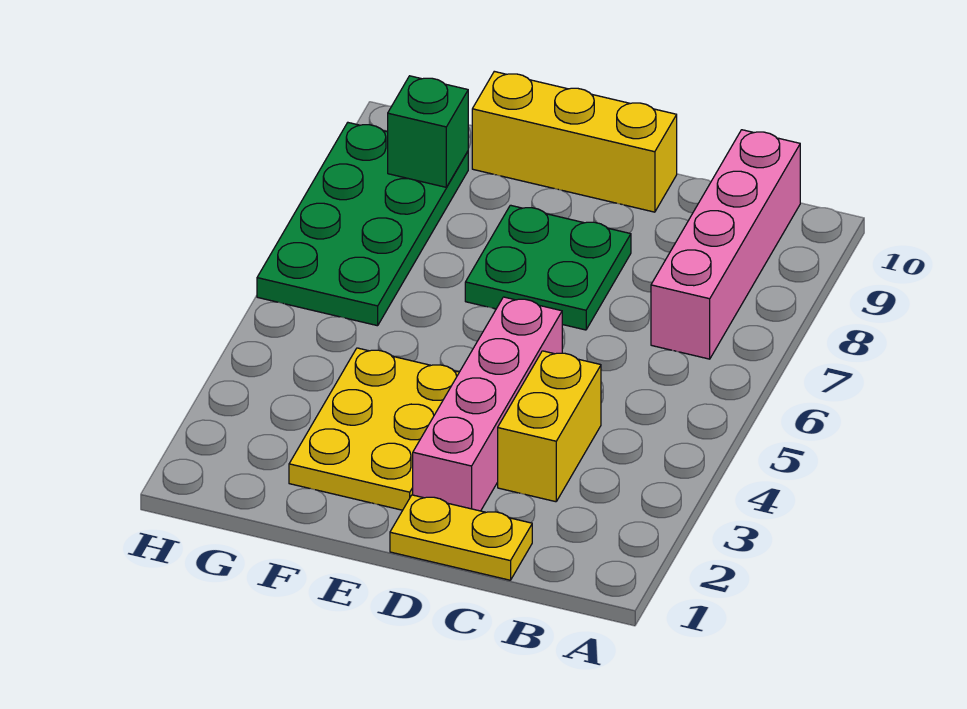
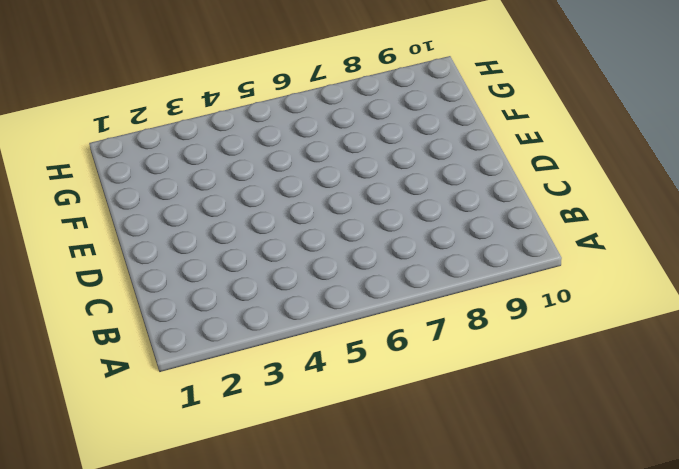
none -> pink 1x4 brick [651,130,800,359]
none -> yellow 1x2 plate [390,495,532,580]

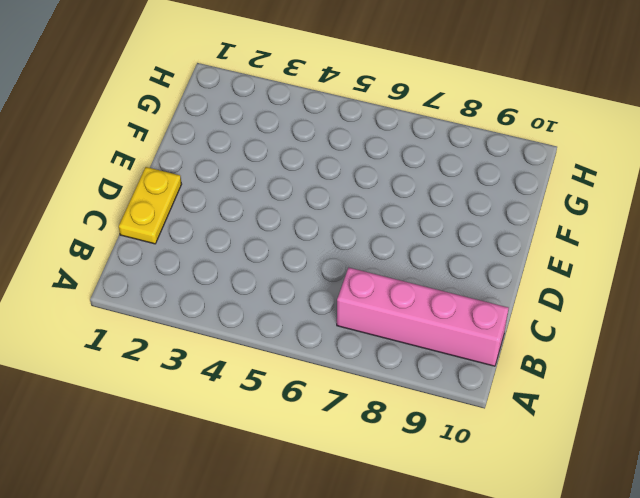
none -> yellow 1x2 brick [498,351,601,502]
none -> pink 1x4 brick [413,297,562,511]

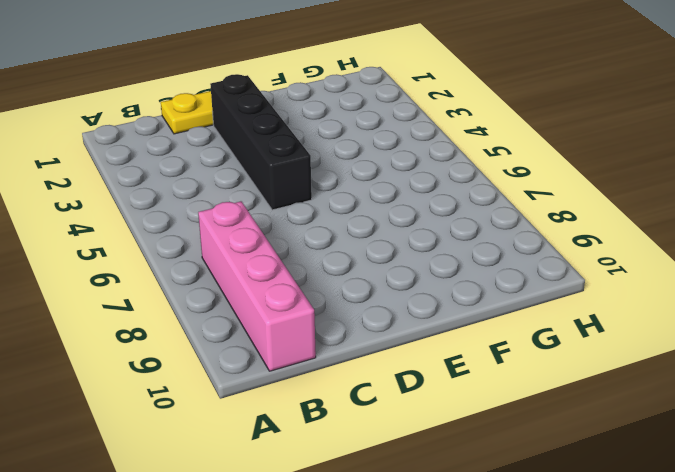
black 1x4 brick [210,74,312,210] -> pink 1x4 brick [413,297,562,511]
none -> yellow 1x2 brick [498,351,601,502]
none -> green 2x2 plate [465,205,631,330]

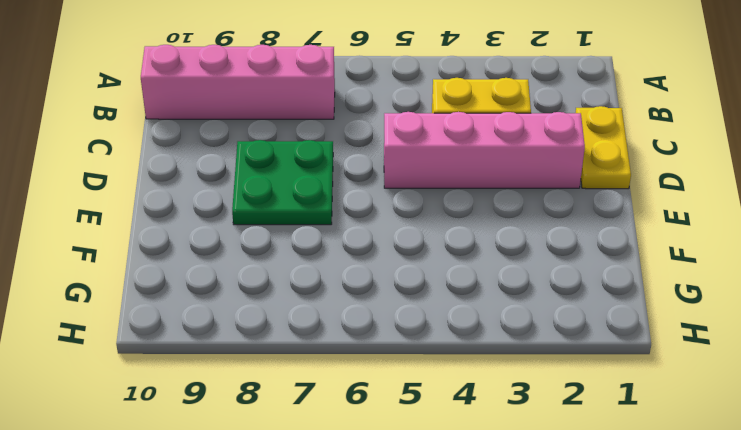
none -> yellow 1x3 brick [472,71,677,212]
none -> yellow 2x3 plate [289,348,459,510]

